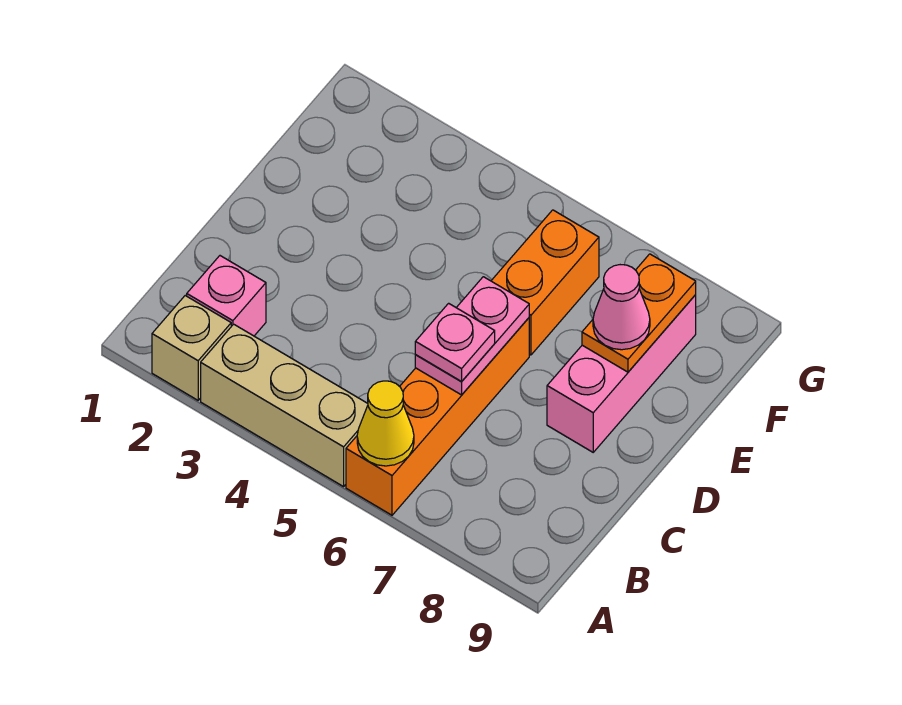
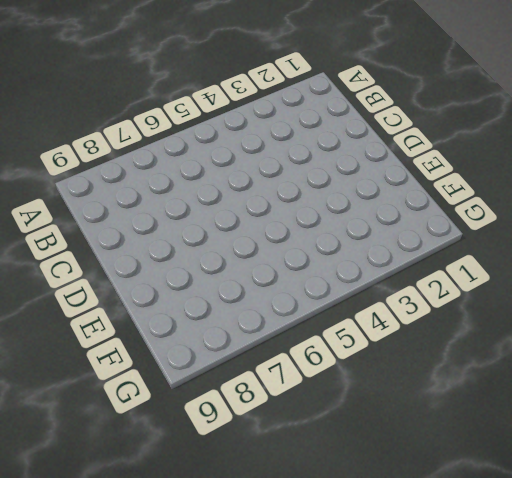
none -> tan 1x1 brick [152,296,231,400]
none -> tan 1x3 brick [201,324,368,487]

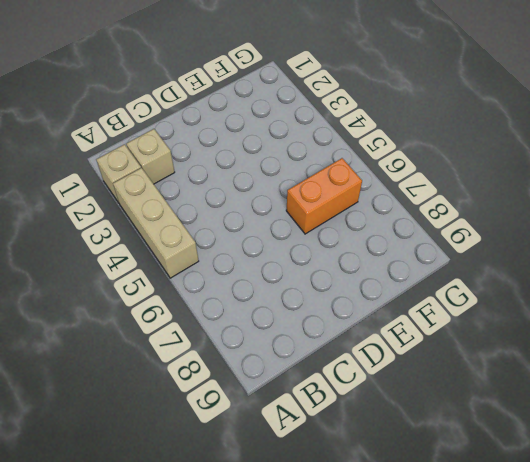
tan 1x1 brick [126,129,175,184] -> pink 1x1 brick [187,256,266,336]
none -> orange 1x4 brick [346,318,529,515]
none -> pink 1x3 brick [547,295,696,452]

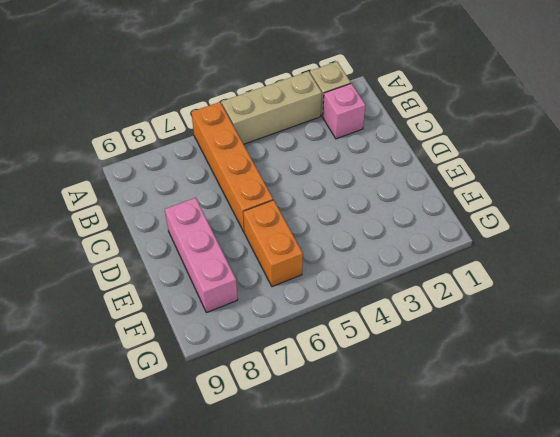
none -> yellow 1x1 cone [357,381,414,466]
none -> pink 1x2 plate [415,277,529,395]

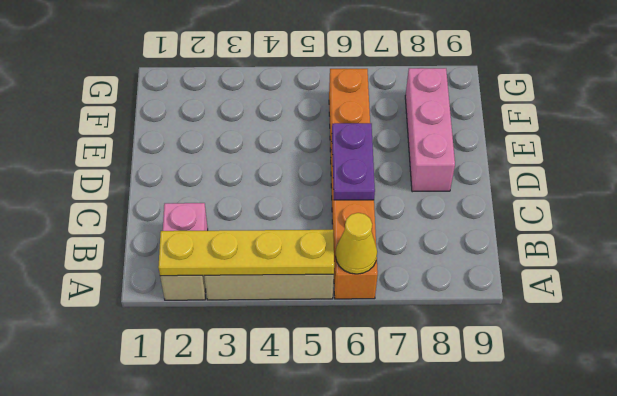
yellow 1x4 plate [158,230,334,276] -> none
purple 1x2 plate [332,123,375,200] -> pink 1x2 plate [415,277,529,395]
none -> orange 1x2 plate [582,254,696,372]
none -> pink 1x1 plate [415,303,495,381]

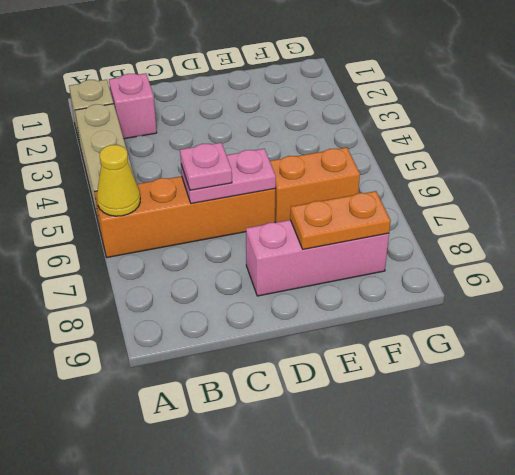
none -> pink 1x1 cone [593,265,650,350]

